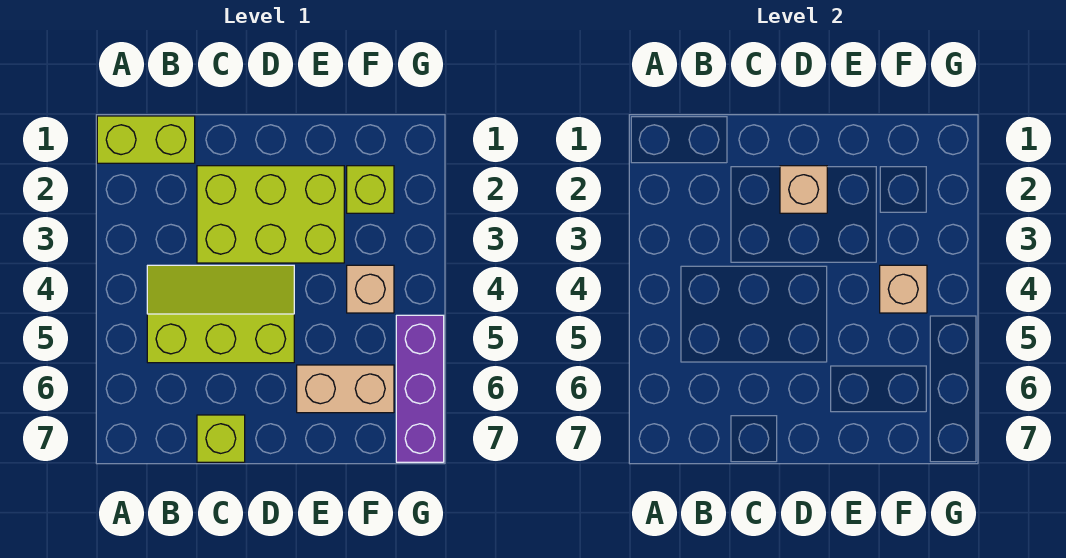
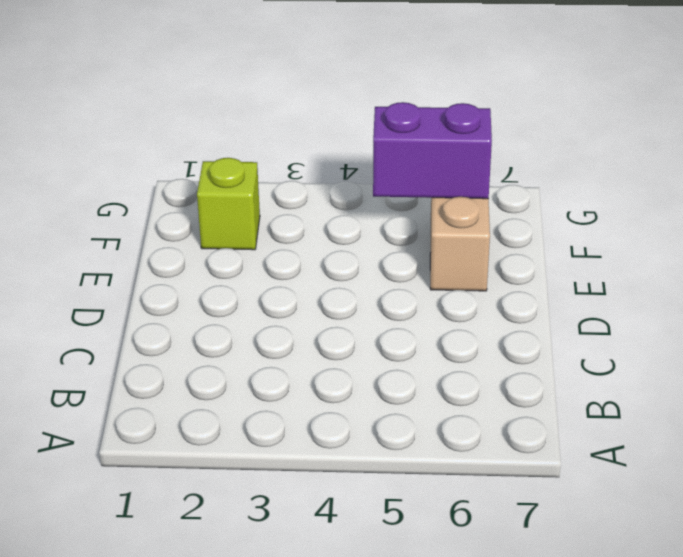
purple 1x2 brick [373,102,492,199] -> none
none -> lime 1x2 brick [97,116,195,163]
none -> lime 2x3 slope [147,265,294,363]

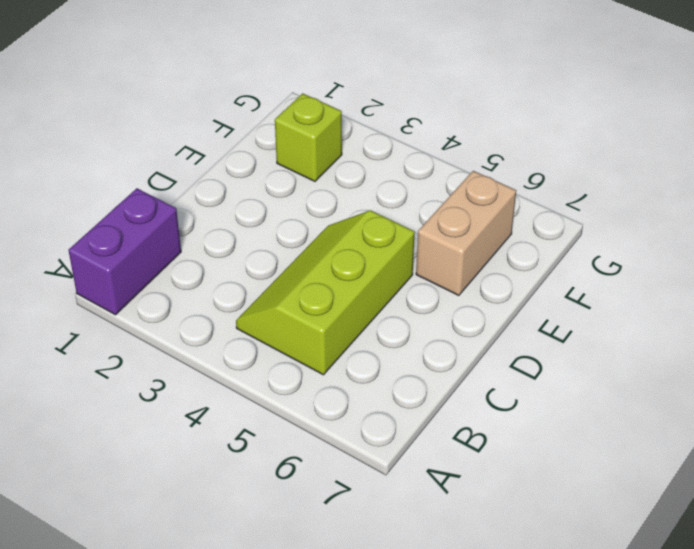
purple 1x2 brick [69,188,181,315] -> lime 1x2 brick [97,116,195,163]
none -> lime 2x3 brick [197,166,344,263]
none -> lime 1x1 brick [197,415,245,462]

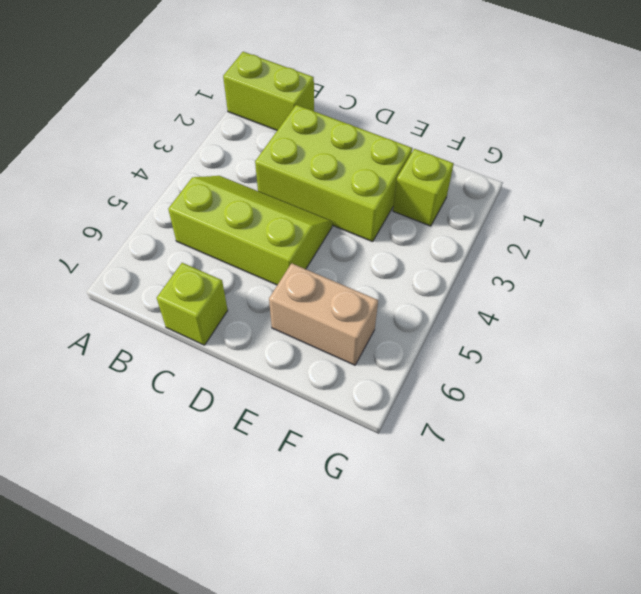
none -> tan 1x1 brick [347,265,394,313]
none -> purple 1x3 brick [396,315,444,462]

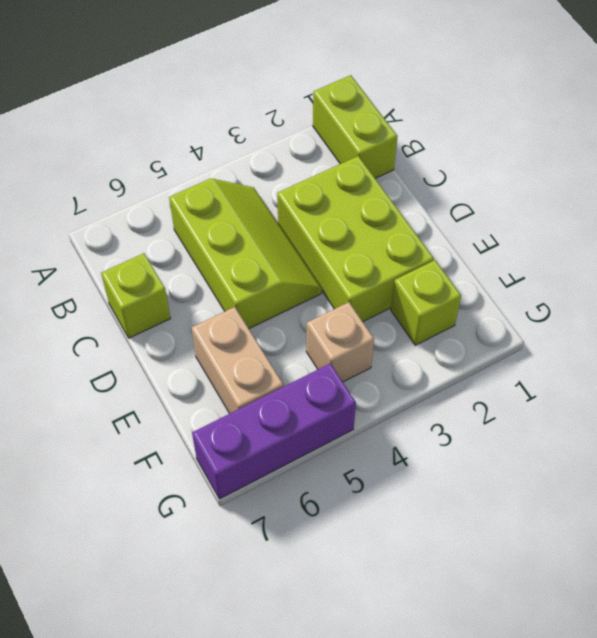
none -> tan 1x1 brick [780,166,827,213]
none -> tan 1x1 brick [880,265,927,313]

